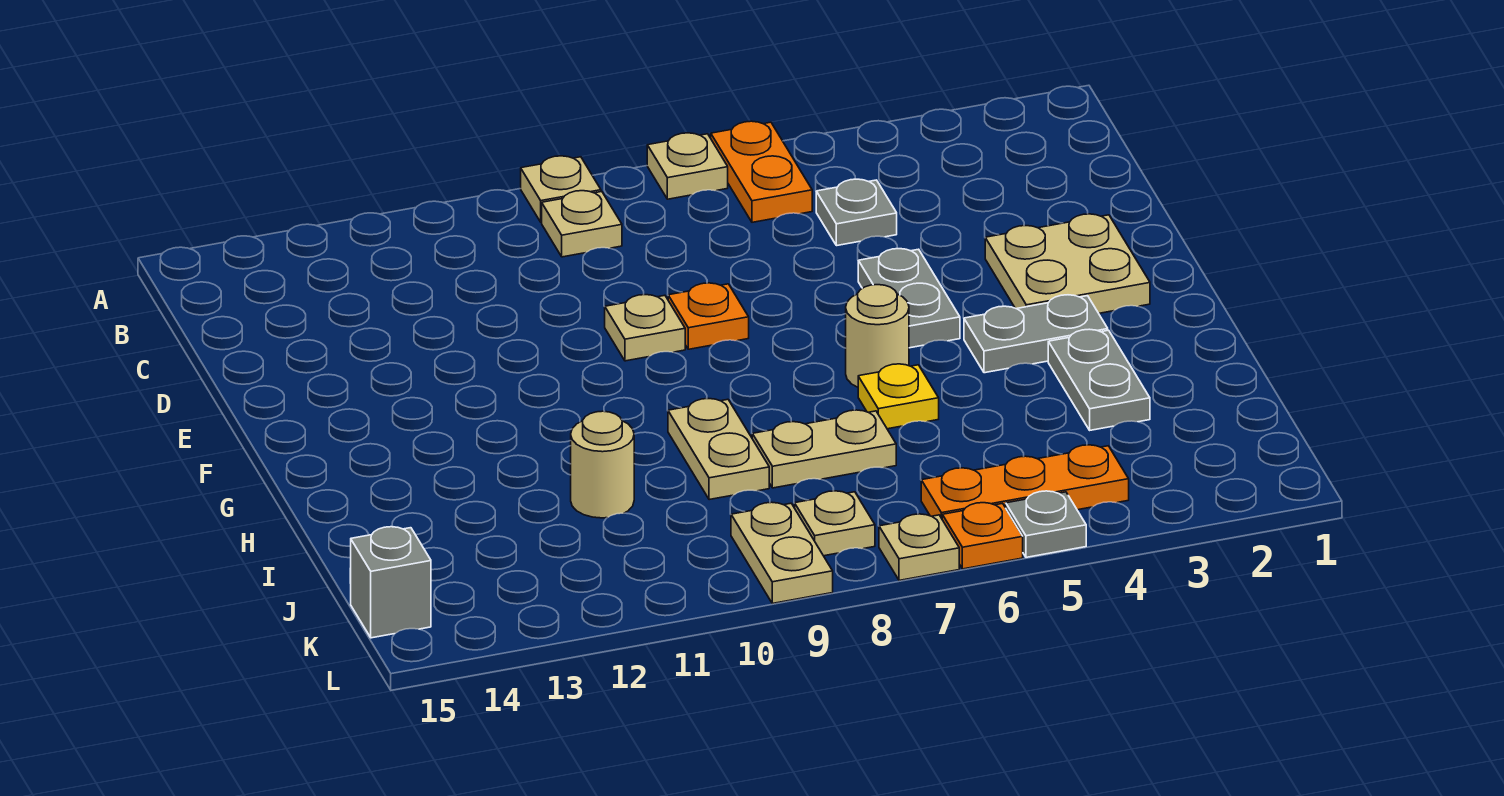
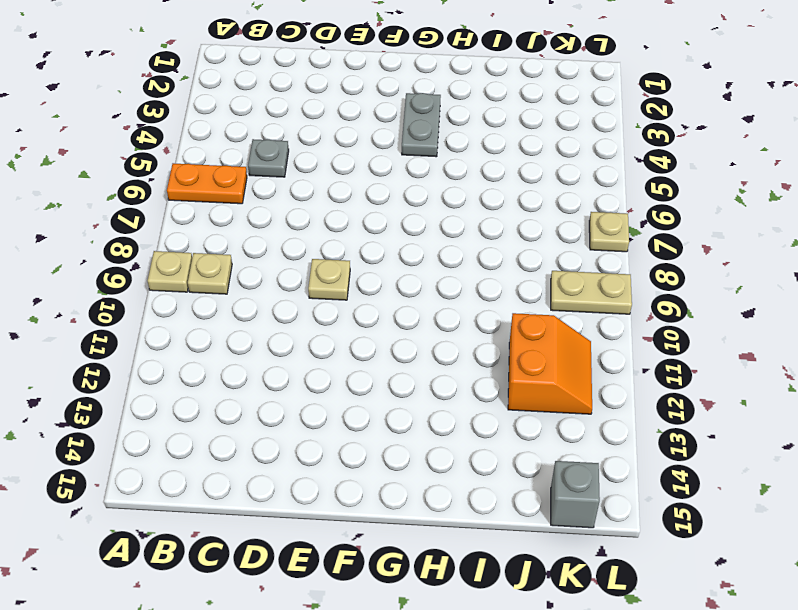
orange 2x2 slope [508,313,592,414] -> none
none -> tan 1x1 plate [647,133,728,199]
none -> tan 2x2 plate [985,214,1150,313]
none -> grey 1x2 plate [858,249,960,348]

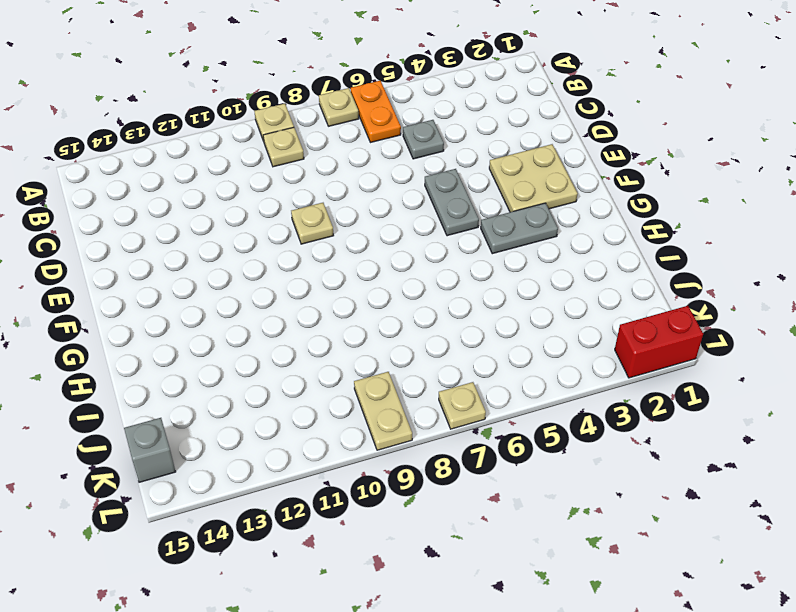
red 1x2 brick [615,306,703,378] -> none
none -> orange 1x1 plate [668,283,749,349]
none -> tan 1x1 round brick [846,285,909,387]
none -> grey 1x2 plate [1048,329,1150,430]

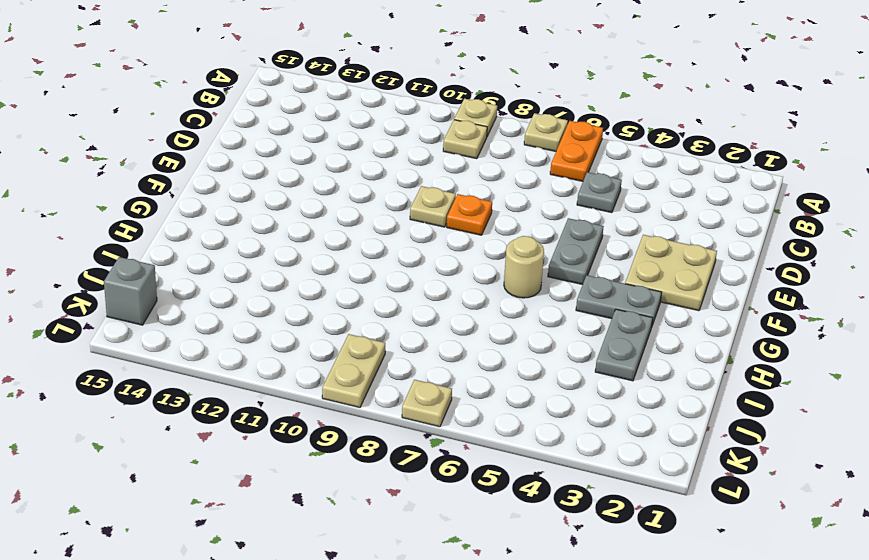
none -> yellow 1x1 plate [858,364,939,429]
none -> tan 1x2 plate [668,399,769,500]
none -> tan 1x2 plate [752,410,896,488]

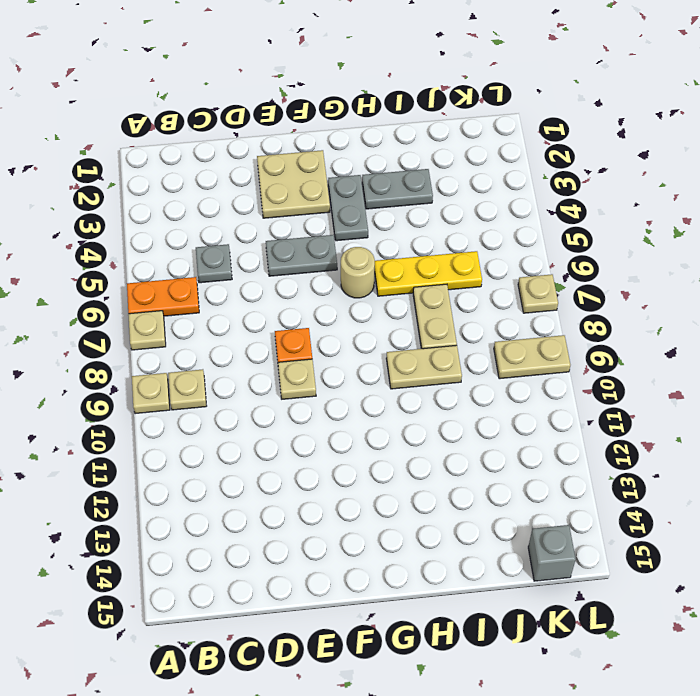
yellow 1x3 plate [374,251,482,296] -> yellow 1x1 plate [858,364,939,429]
none -> tan 1x1 round brick [571,411,634,518]
none -> orange 1x3 plate [921,445,1129,518]
none -> tan 1x1 plate [795,491,875,556]

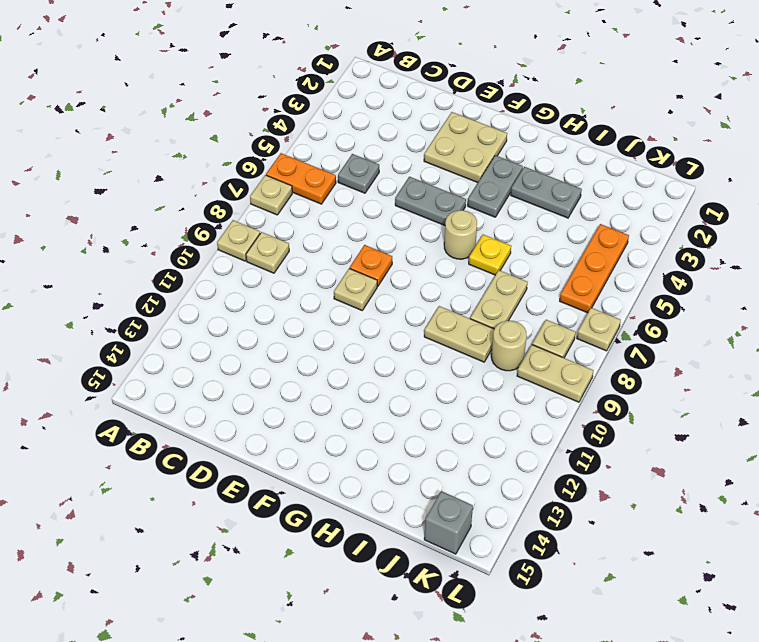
tan 1x1 round brick [491,321,527,371] -> tan 1x1 round brick moved to [571,411,634,518]
none -> grey 1x1 plate [1006,491,1086,557]
none -> orange 1x1 plate [942,503,1023,569]

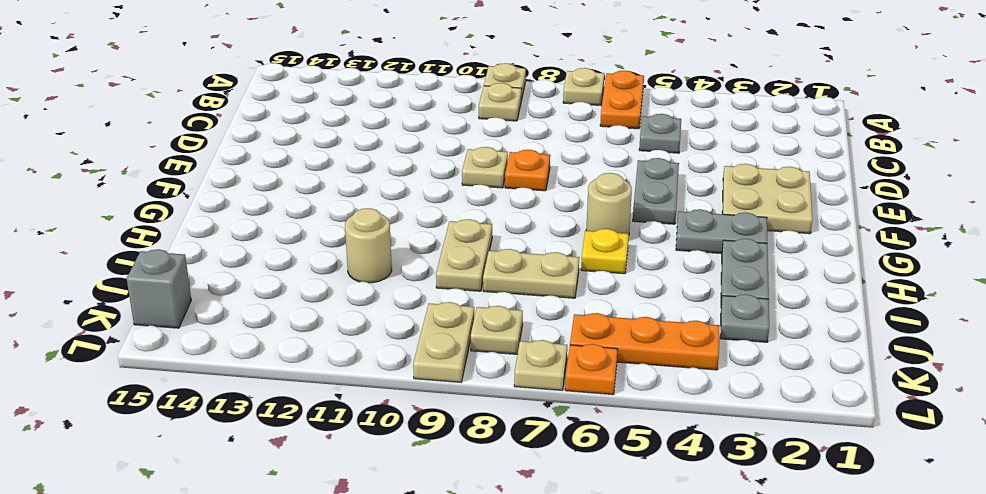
grey 1x1 plate [720,294,769,342] -> grey 1x1 plate moved to [1006,491,1086,557]

